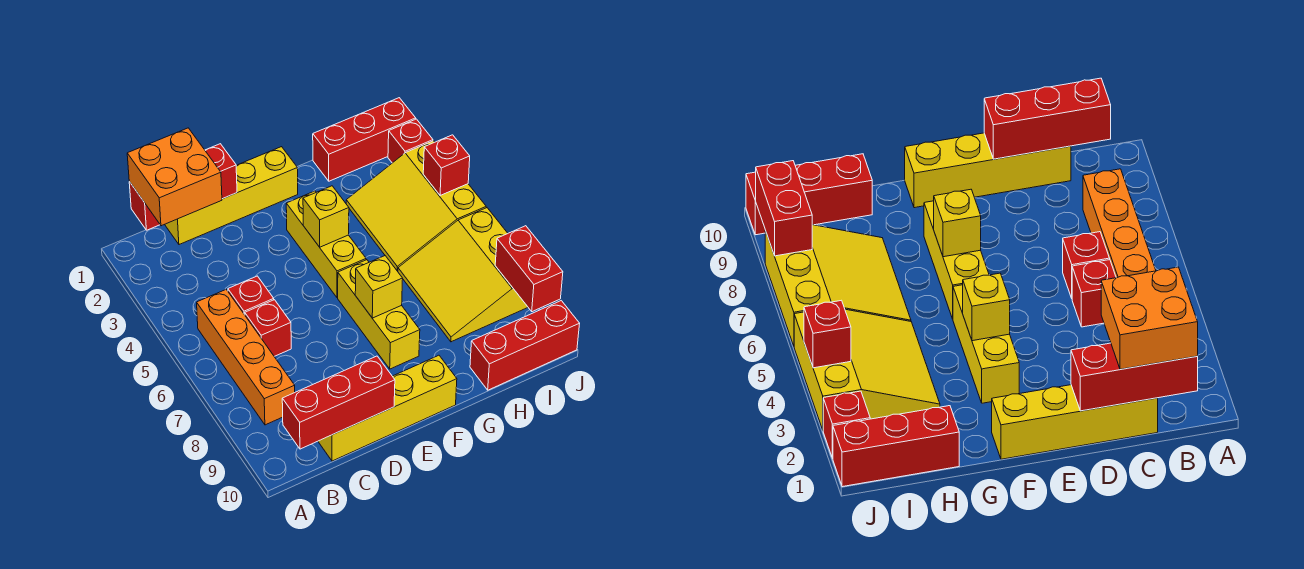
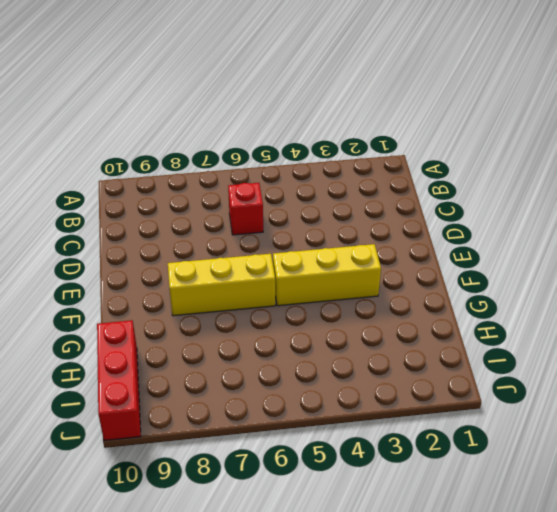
none -> orange 1x4 brick [197,289,295,425]
none -> yellow 1x4 brick [165,147,298,245]
none -> red 1x1 brick [228,276,274,315]

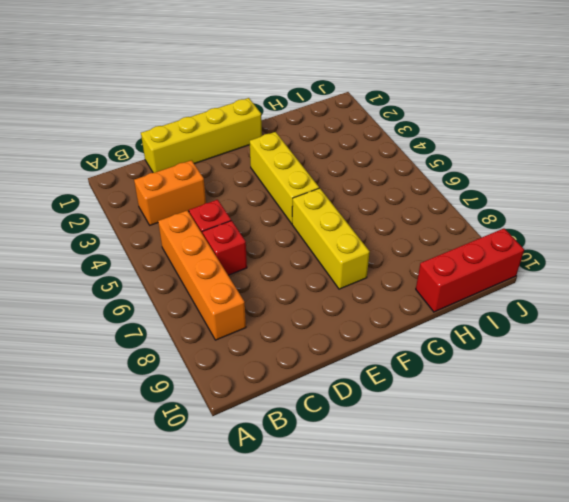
orange 1x2 brick [134,160,206,225] -> none
none -> yellow 1x4 brick [318,355,457,461]
none -> red 1x3 brick [313,98,416,181]
none -> yellow 3x3 slope [346,141,486,271]

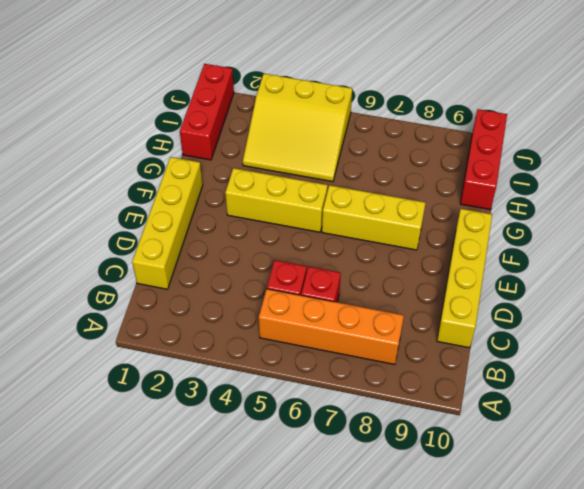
none -> yellow 3x3 slope [398,208,528,342]
none -> red 1x1 brick [388,119,433,163]
none -> red 1x3 brick [129,144,237,230]

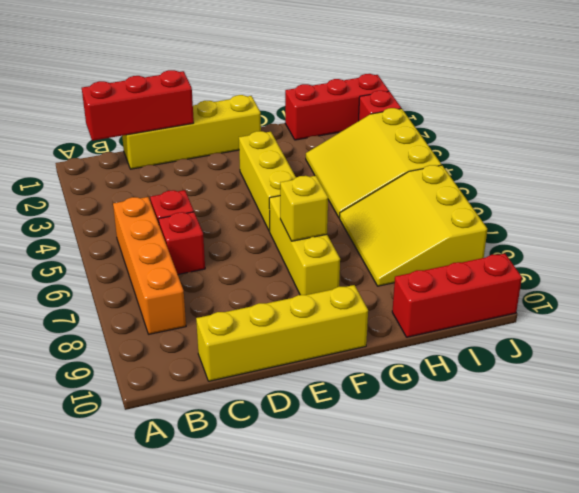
none -> red 1x3 brick [282,356,395,449]
none -> yellow 1x1 brick [303,186,349,247]
none -> red 1x1 brick [423,135,470,196]

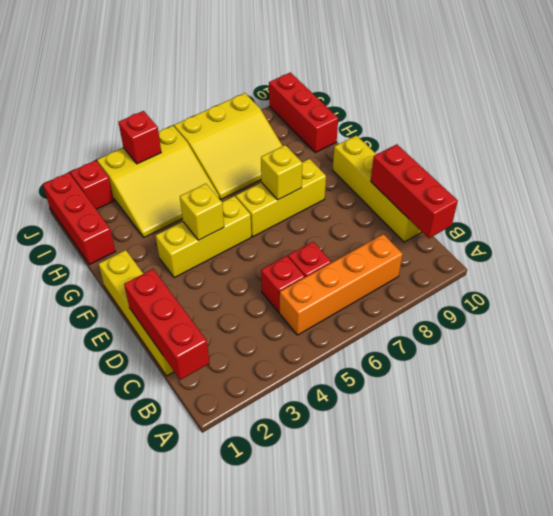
none -> red 1x2 brick [495,226,563,312]
none -> orange 2x2 brick [127,128,222,226]

